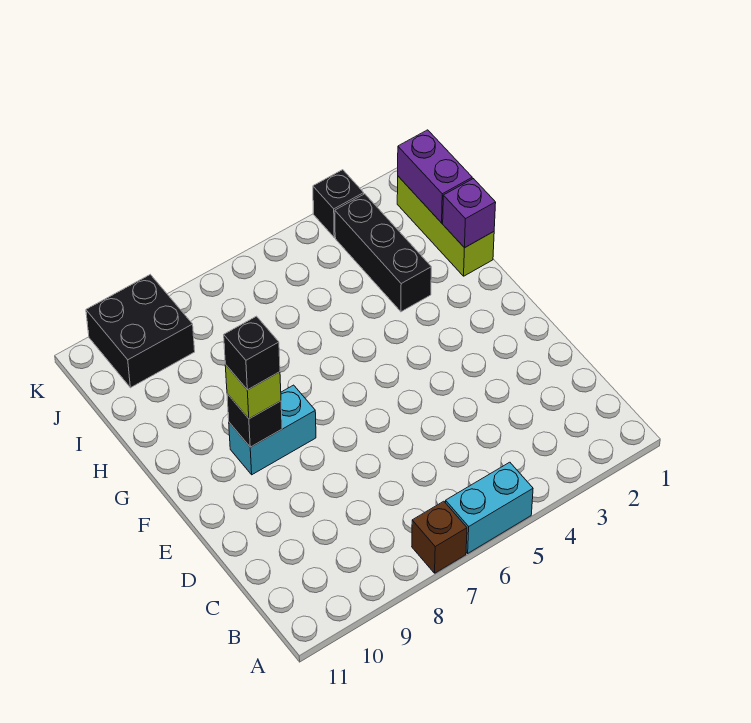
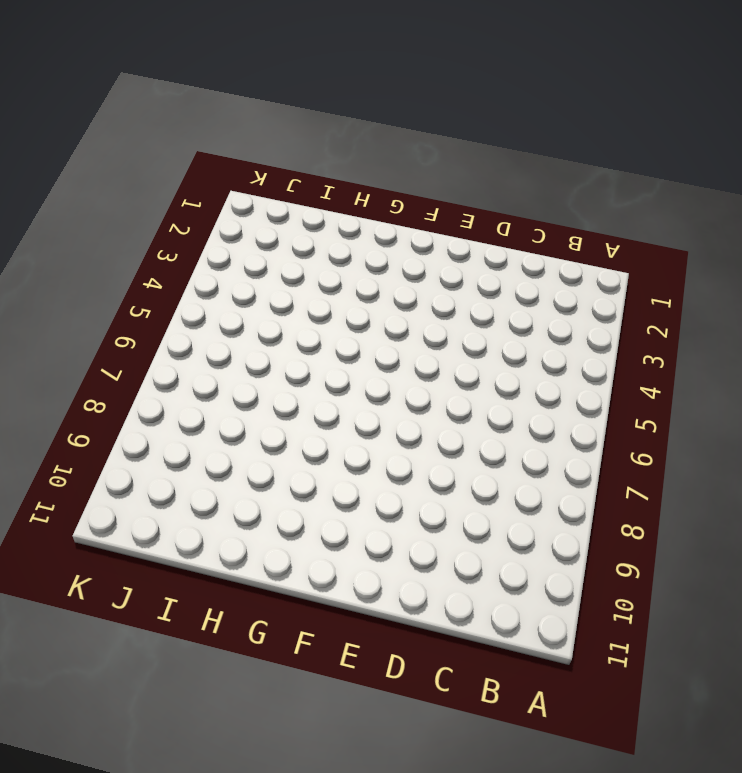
none -> cyan 1x2 brick [446,462,533,553]
none -> brown 1x1 brick [412,501,467,573]
none -> cyan 1x2 brick [229,385,316,475]

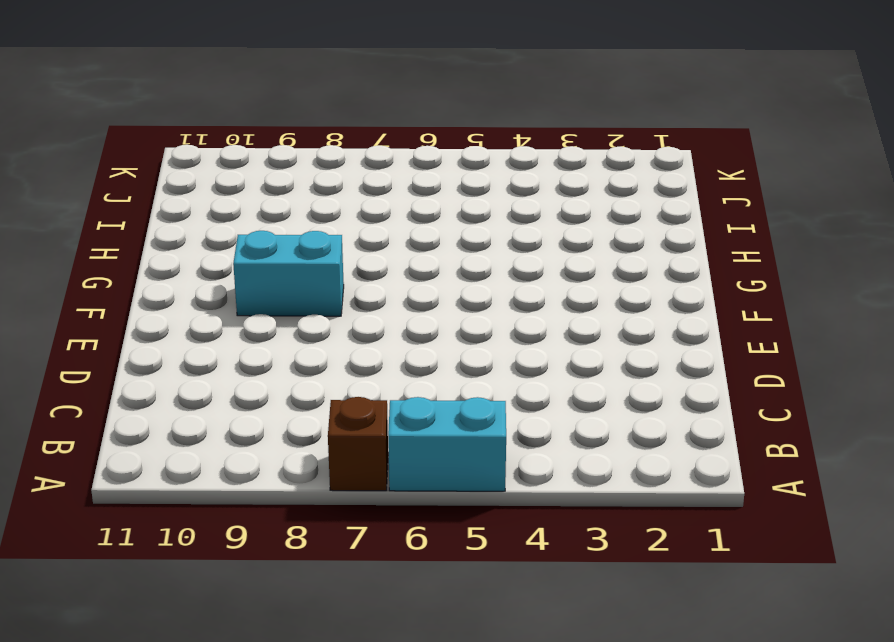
none -> lime 1x3 brick [397,176,494,276]
none -> black 1x3 brick [335,194,431,312]
none -> black 2x2 brick [86,275,195,388]

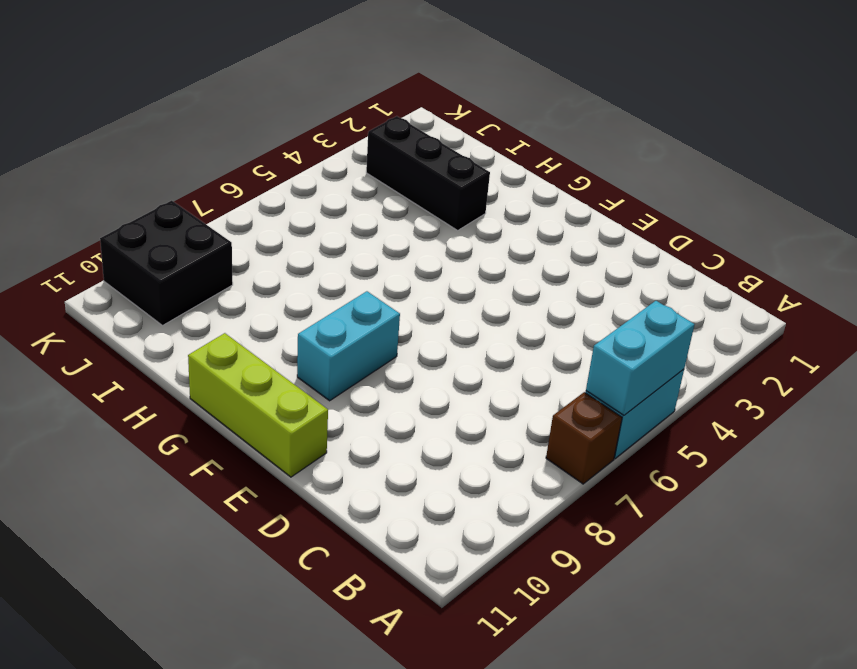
cyan 1x2 brick [586,301,694,415] -> none
lime 1x3 brick [188,333,328,477] -> lime 1x3 brick moved to [397,176,494,276]
none -> black 1x1 brick [313,170,364,237]
none -> black 1x1 brick [227,394,282,447]
none -> purple 1x1 brick [443,179,496,248]

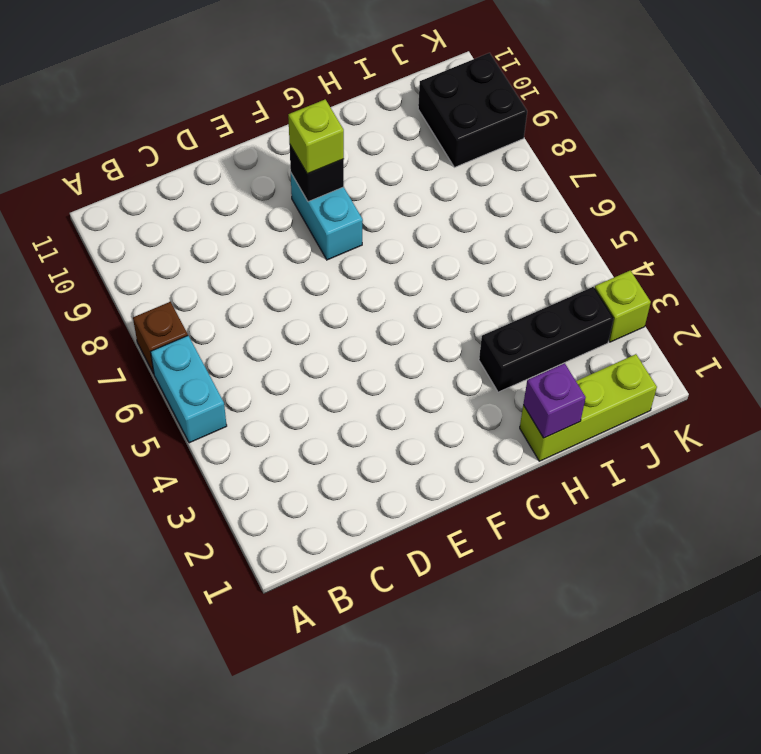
lime 1x1 brick [595,271,651,342] -> black 1x1 brick [313,170,364,237]
none -> purple 1x2 brick [398,130,472,223]
none -> black 1x1 brick [224,316,280,390]

